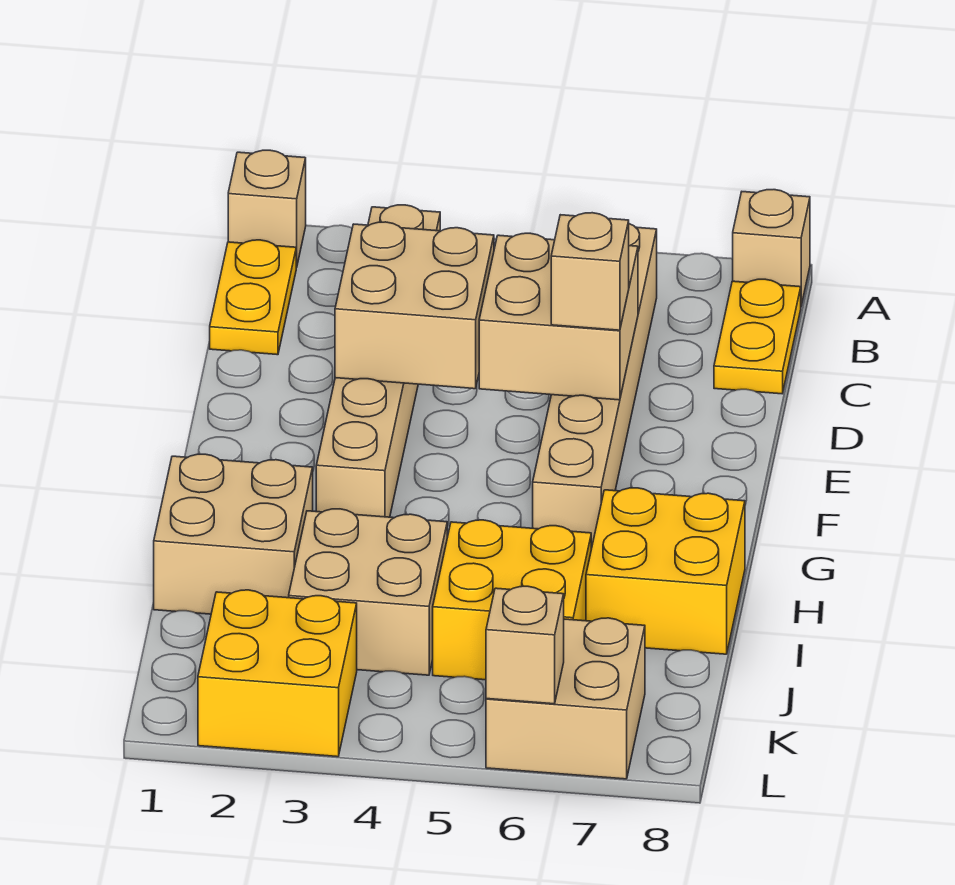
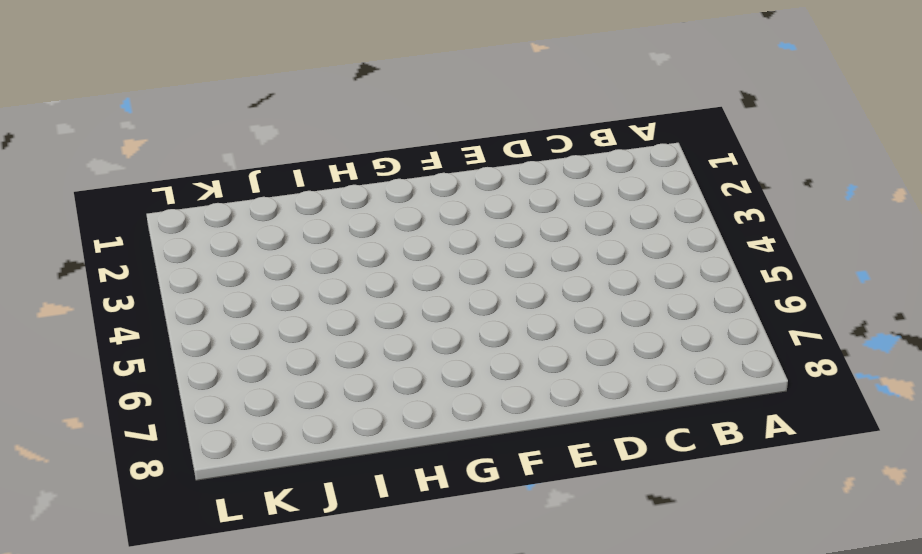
none -> tan 1x1 brick [228,150,306,267]
none -> tan 1x1 brick [733,190,810,305]
none -> yellow 1x2 plate [210,240,296,355]

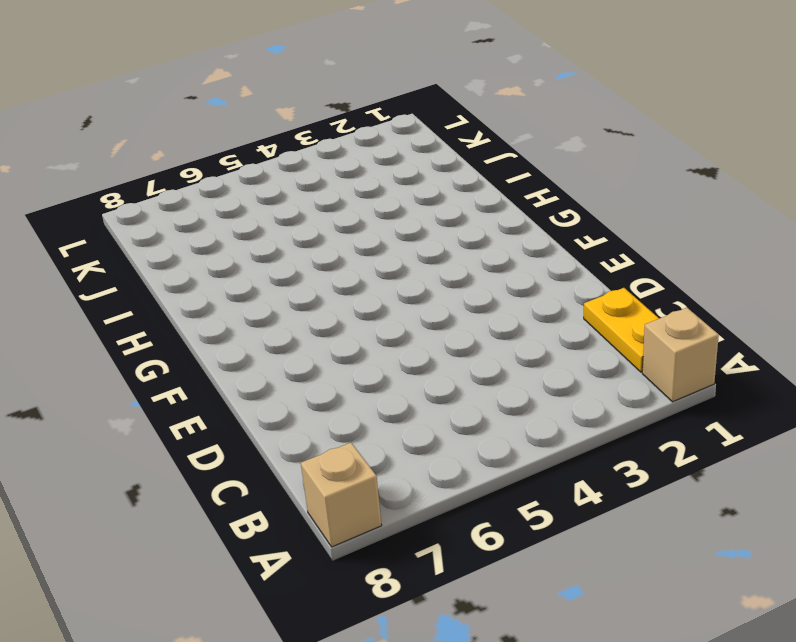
none -> tan 1x6 brick [316,205,440,517]
none -> tan 1x6 brick [533,224,657,549]
none -> yellow 1x2 plate [714,279,801,394]

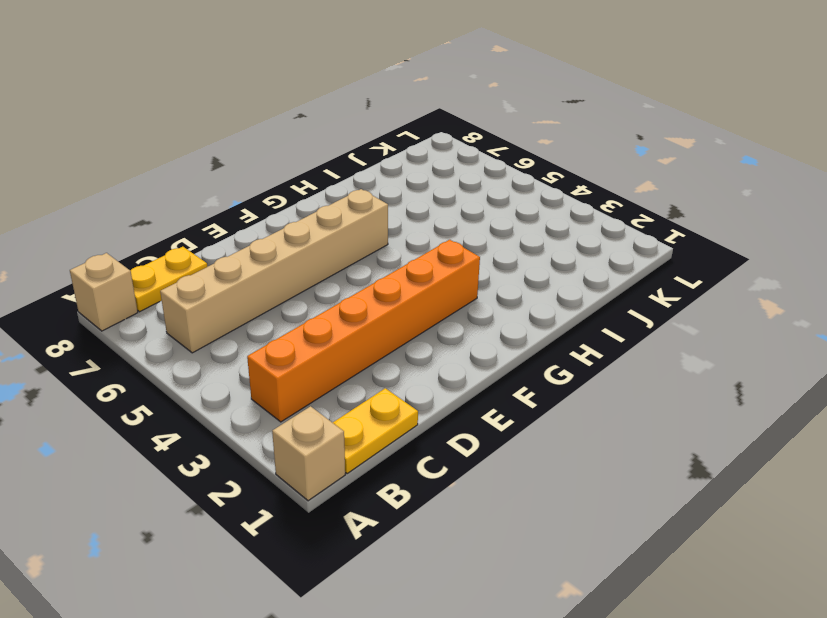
orange 1x6 brick [247,240,480,422] -> tan 1x6 brick [316,205,440,517]
none -> tan 2x2 brick [154,454,313,614]
none -> yellow 2x2 brick [586,488,745,654]
none -> tan 2x2 brick [289,509,447,675]

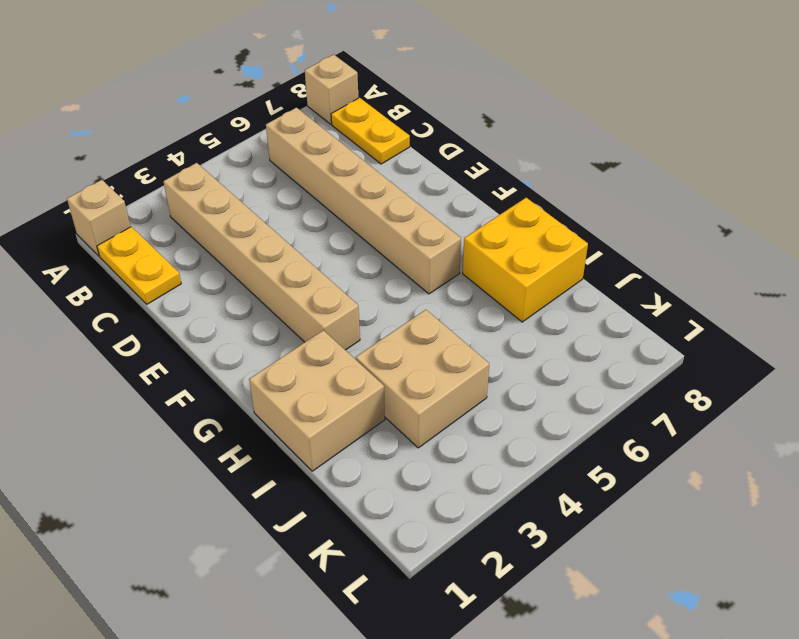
none -> yellow 2x2 brick [433,520,591,680]
none -> yellow 2x2 brick [198,590,357,757]
none -> tan 2x2 brick [486,618,645,779]

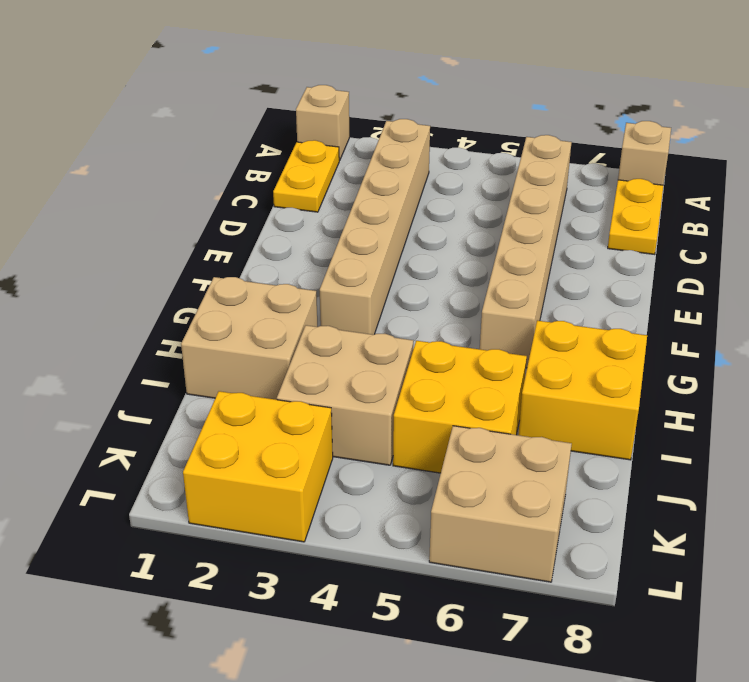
none -> tan 2x2 brick [335,222,494,389]
none -> tan 2x2 brick [479,233,638,400]
none -> tan 1x1 brick [486,586,564,704]

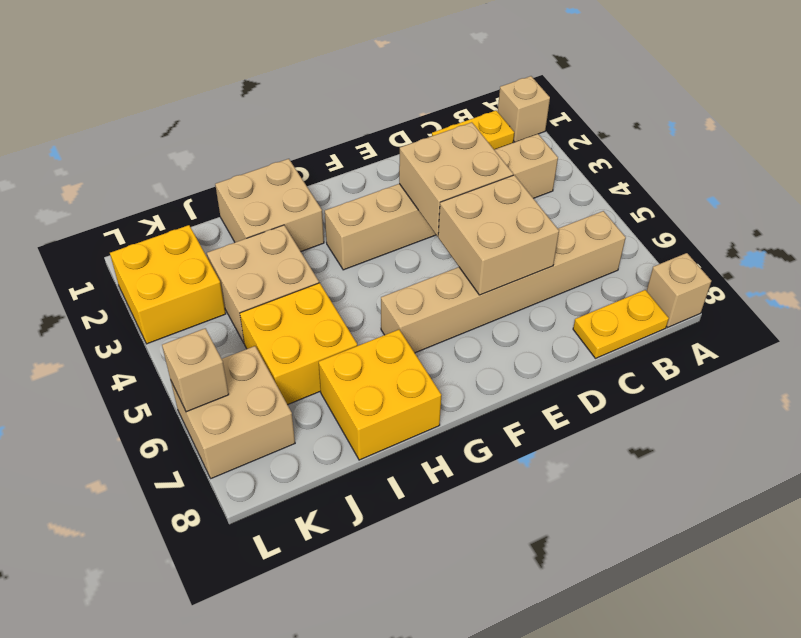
none -> tan 1x1 brick [551,213,629,330]

